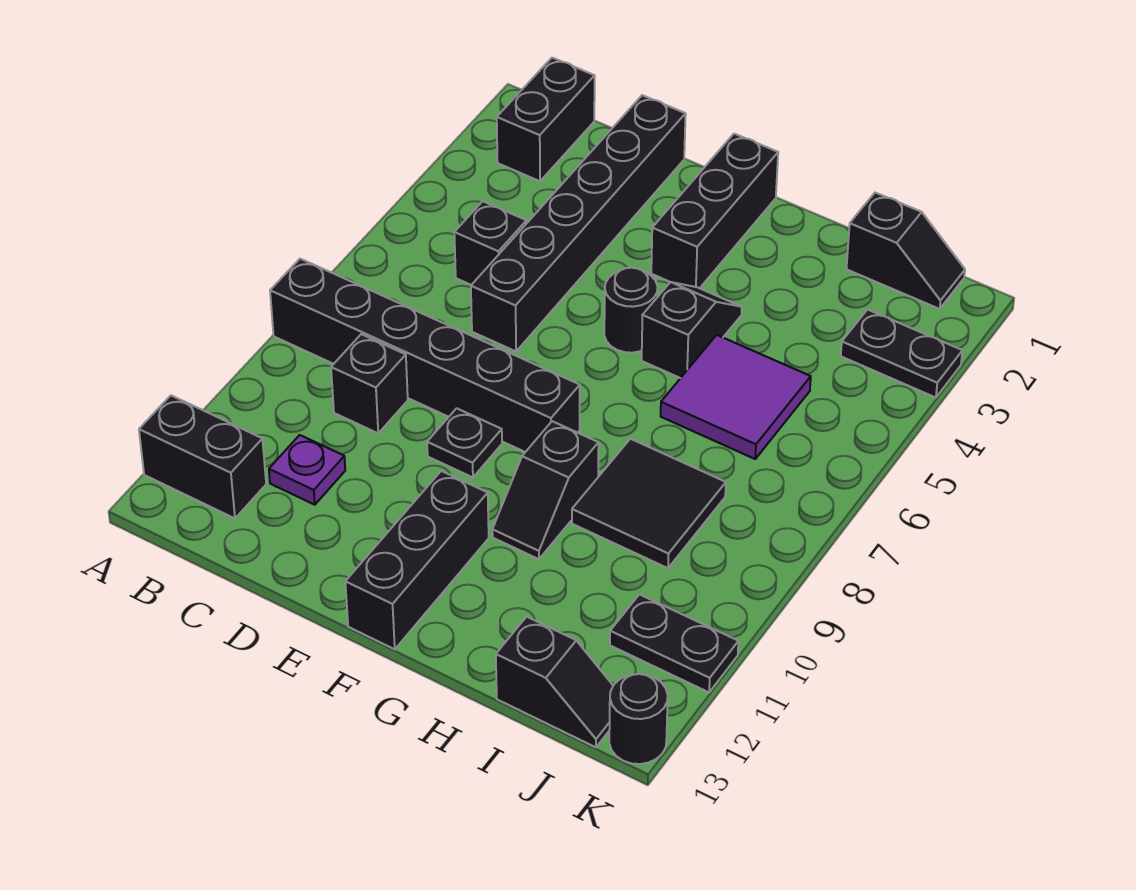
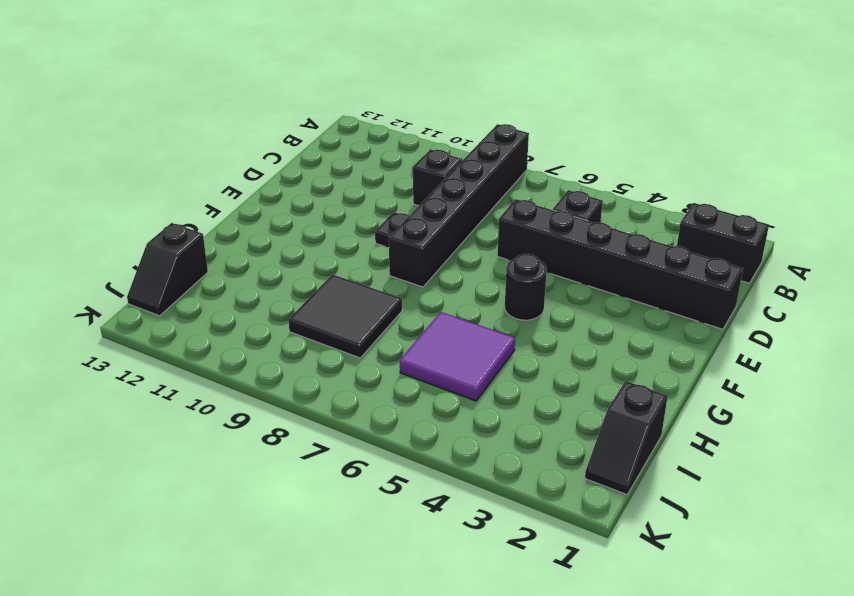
none -> black 1x2 brick [139,395,266,518]
none -> purple 1x1 plate [269,435,345,505]
none -> black 1x3 brick [651,134,778,288]

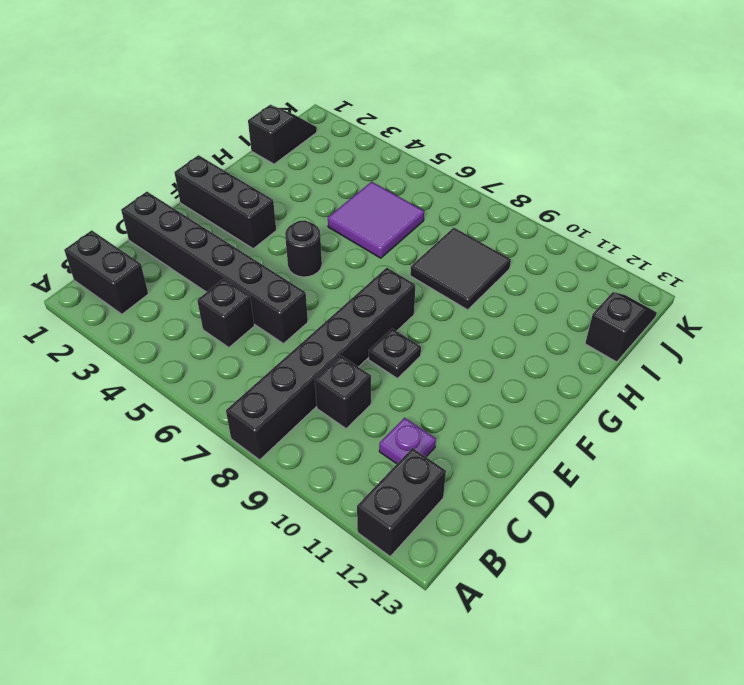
none -> black 1x3 brick [345,471,489,649]
none -> black 1x2 slope [642,282,742,378]
none -> black 1x2 slope [492,421,599,559]

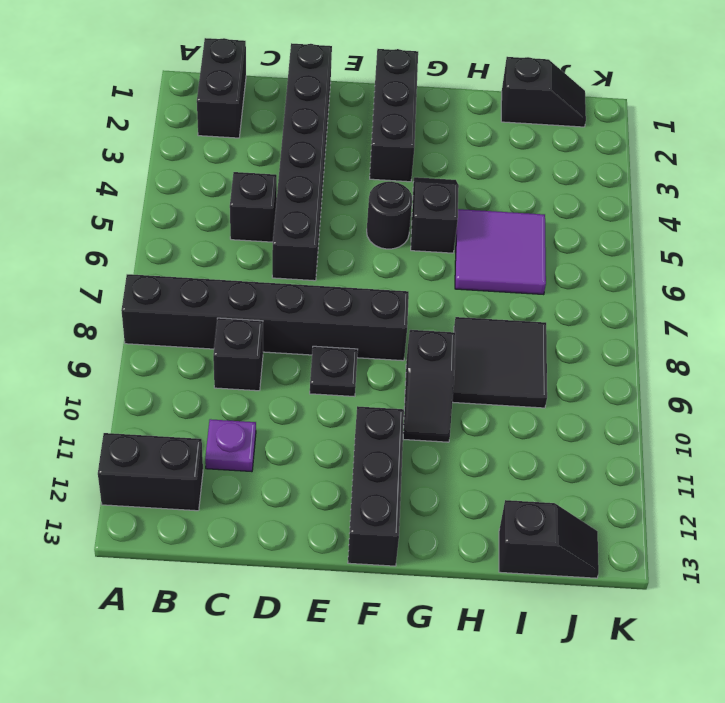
none -> black 1x2 plate [841,310,962,398]
none -> black 1x2 plate [610,594,738,692]
none -> black 1x1 round brick [609,674,668,764]

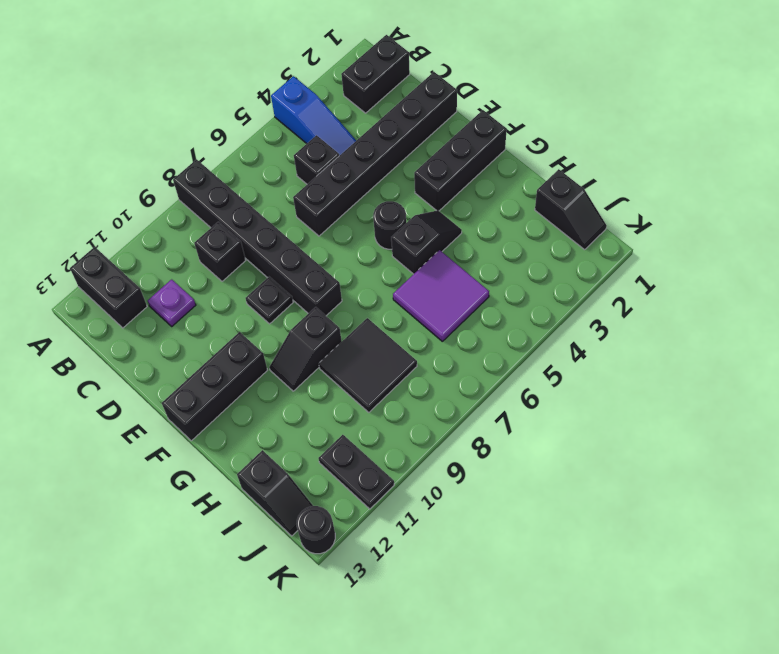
blue 1x3 slope [271,76,356,156] -> none
none -> black 1x2 plate [841,310,962,398]

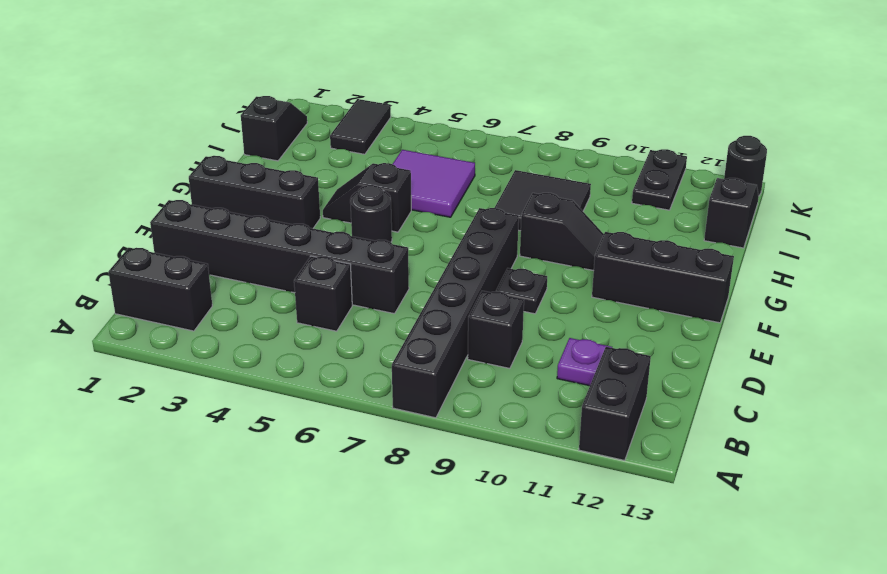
black 1x2 tile [330,99,391,154] -> black 1x2 plate [841,310,962,398]

